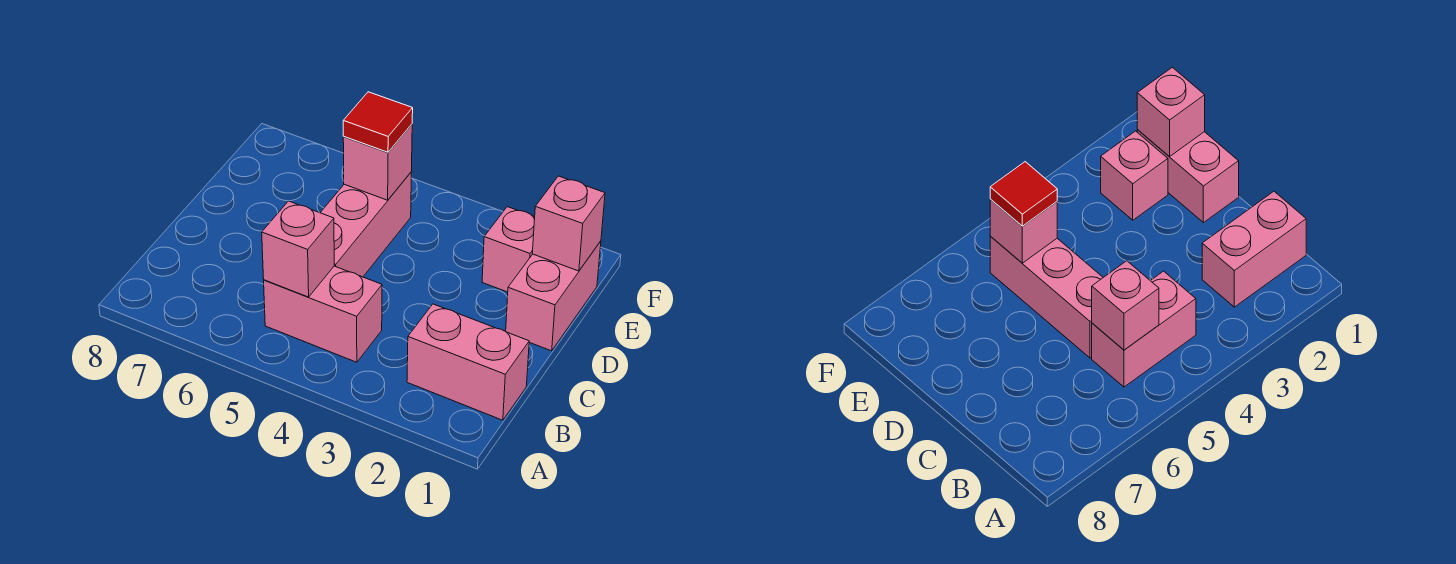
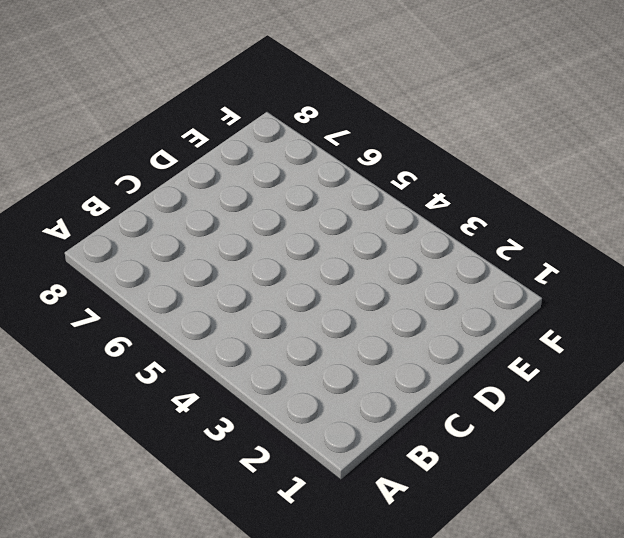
none -> pink 1x2 brick [407,304,529,420]
none -> pink 1x2 brick [264,266,382,362]

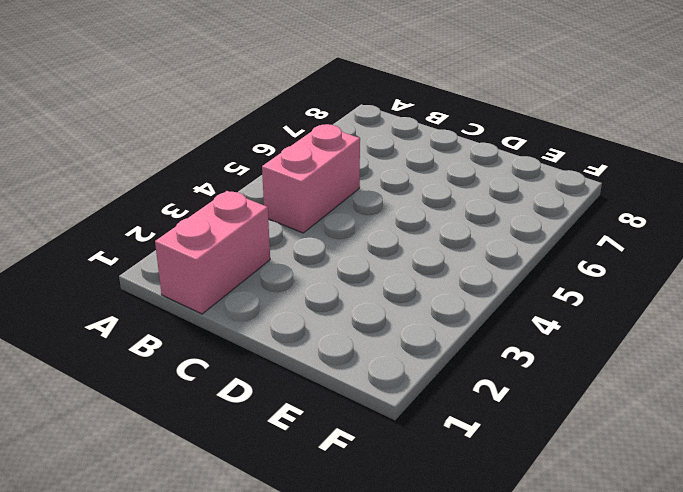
none -> pink 1x3 brick [320,172,411,277]
none -> pink 1x2 brick [506,241,601,351]

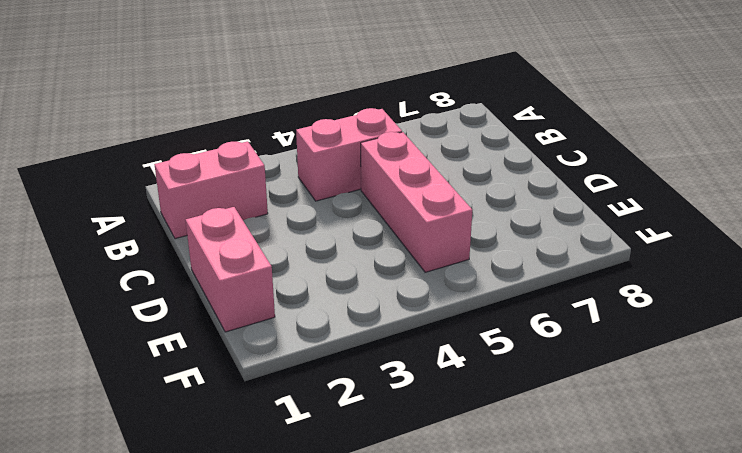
none -> pink 1x1 brick [482,207,535,292]
none -> pink 1x1 brick [262,201,334,297]

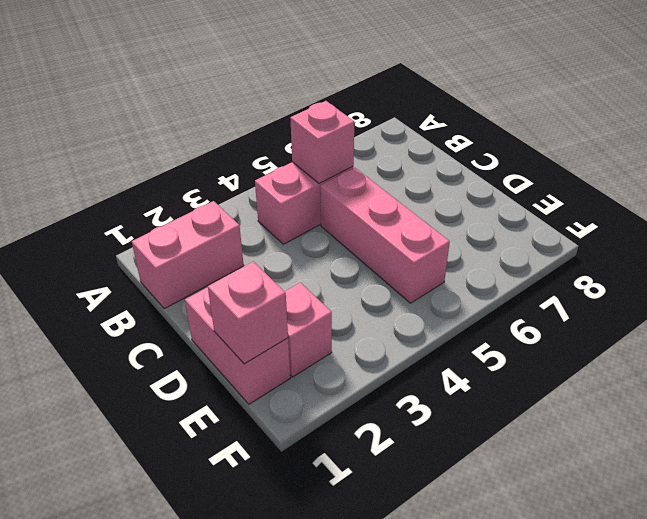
none -> pink 1x1 brick [343,124,412,200]
none -> red 1x1 tile [343,92,413,152]

